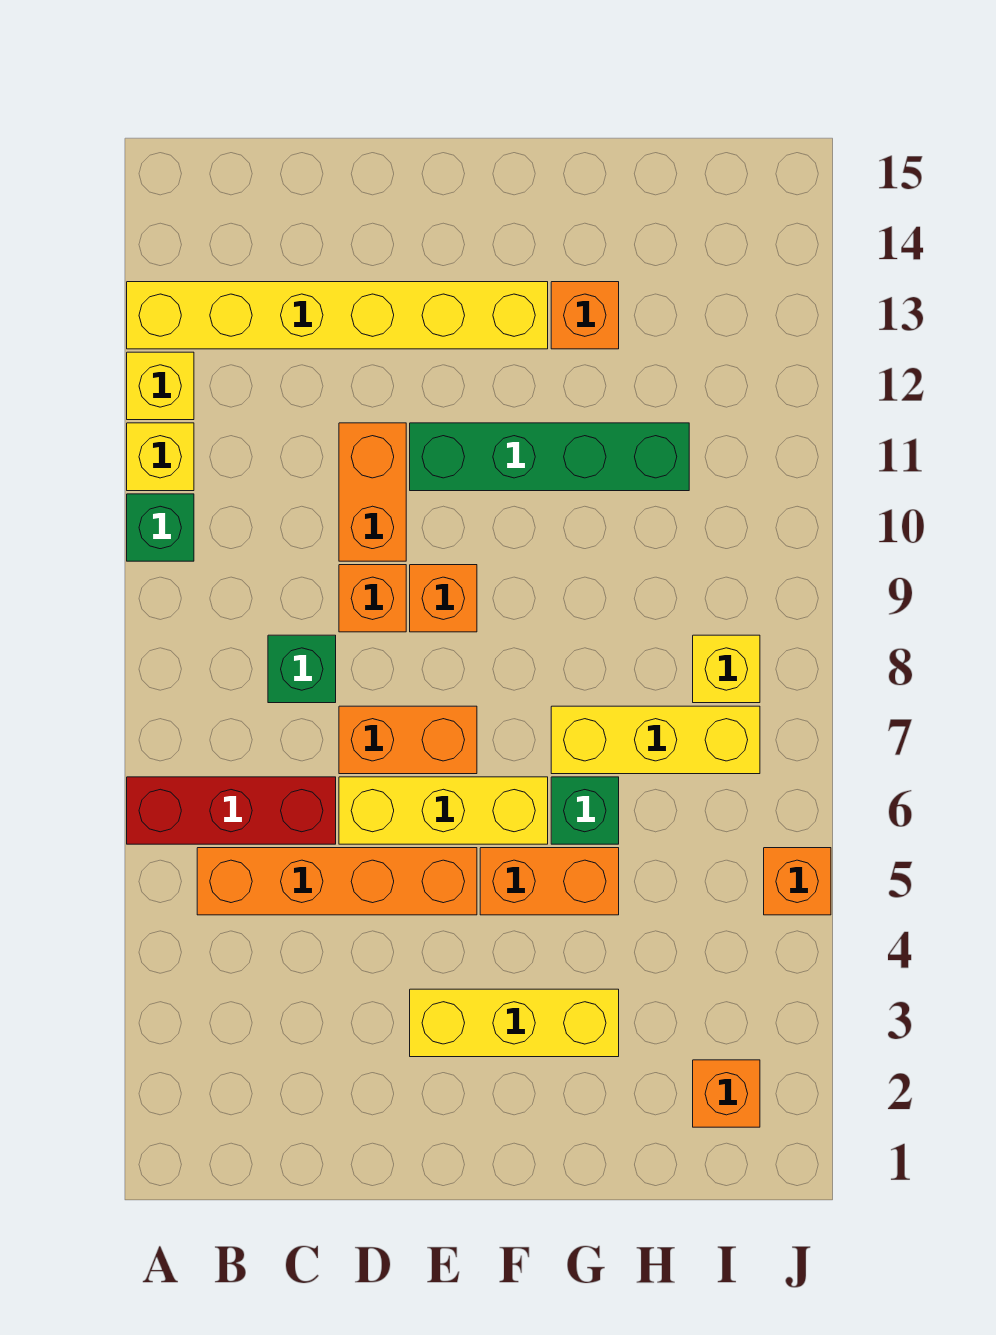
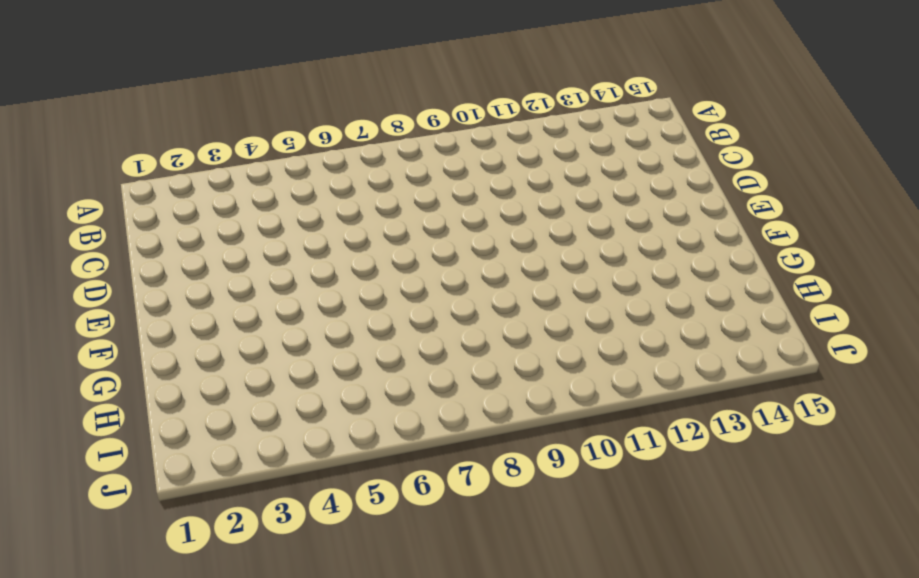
none -> red 1x3 brick [127,777,336,844]
none -> green 1x1 brick [127,494,194,561]
none -> yellow 1x1 brick [127,423,194,491]

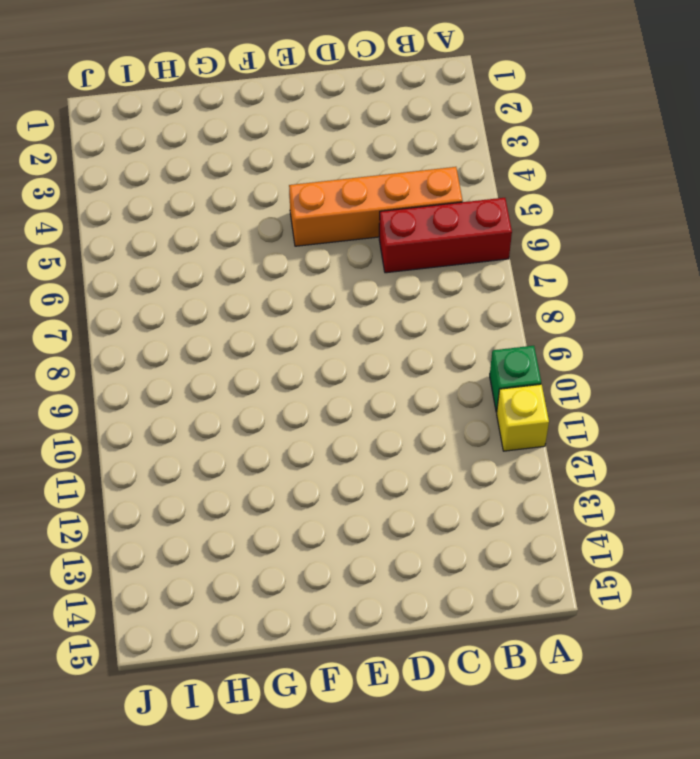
none -> yellow 1x1 brick [127,352,194,420]
none -> yellow 1x6 brick [127,282,548,349]
none -> green 1x1 brick [268,635,336,703]

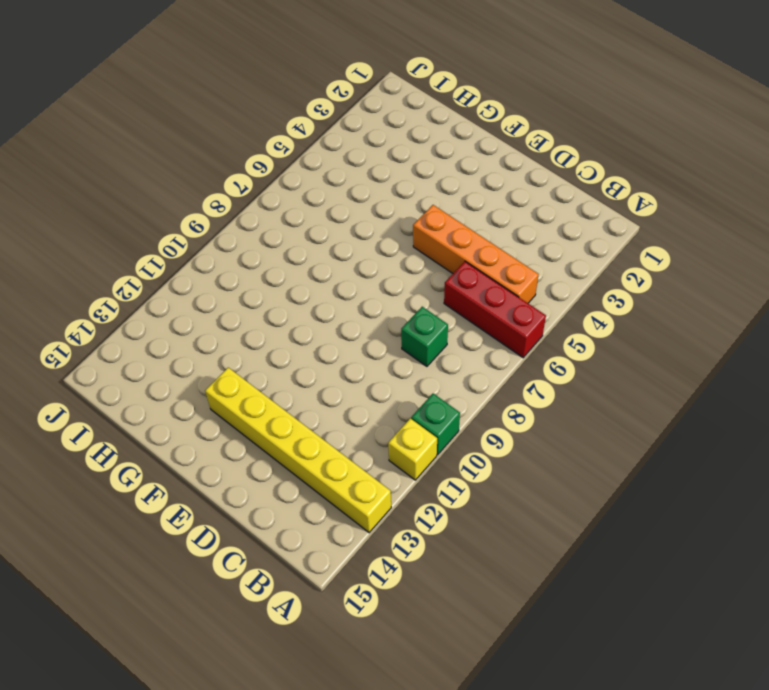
none -> yellow 1x1 brick [127,352,194,420]
none -> yellow 1x3 brick [339,777,548,844]
none -> orange 1x2 brick [339,706,477,774]

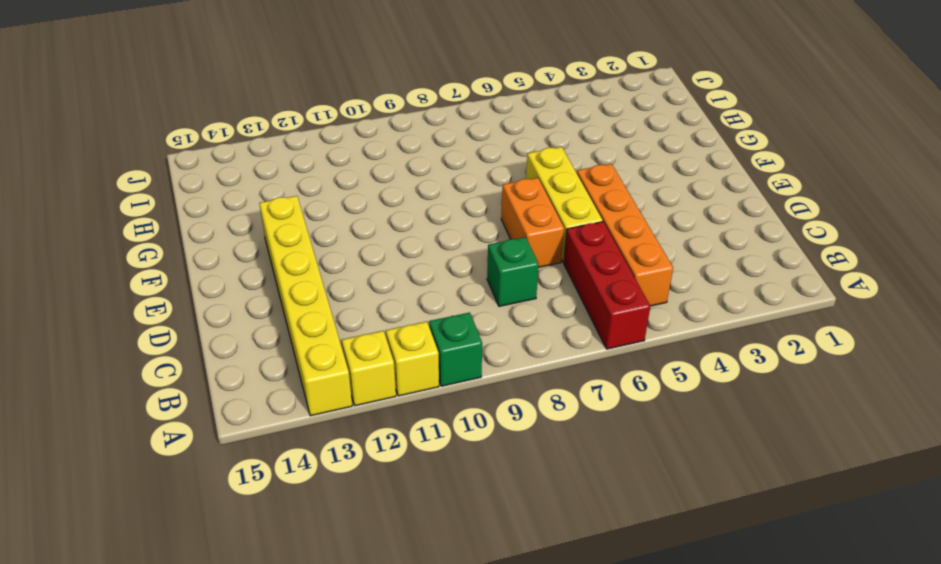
none -> orange 1x1 brick [339,565,406,632]
none -> orange 1x2 brick [339,423,406,561]
none -> yellow 1x3 brick [410,989,619,1057]

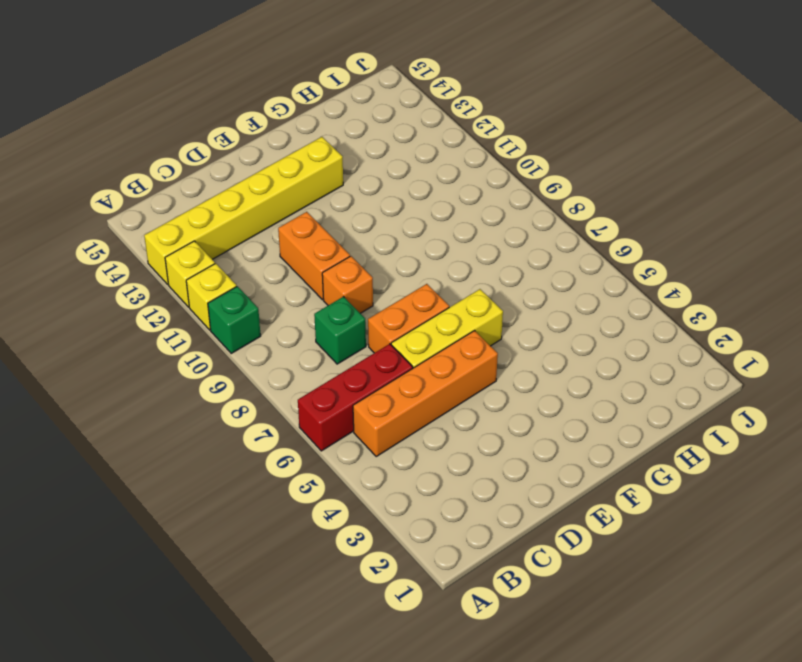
none -> yellow 1x3 brick [410,989,619,1057]
none -> orange 1x1 brick [410,565,477,632]
none -> green 1x4 brick [410,423,689,491]

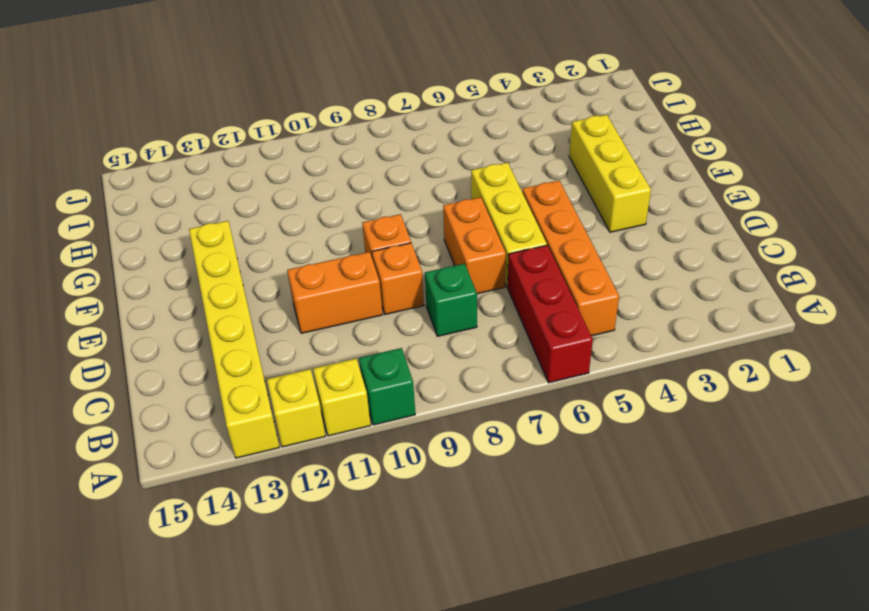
none -> green 1x4 brick [410,423,689,491]
none -> orange 1x2 brick [480,848,619,915]
none -> green 1x1 brick [551,777,619,844]

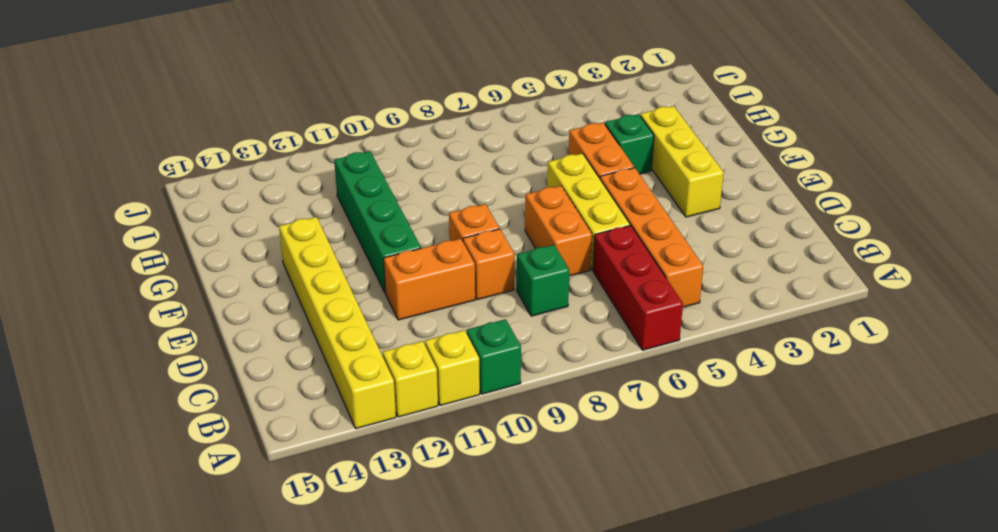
green 1x1 brick [605,114,654,174] -> green 1x1 brick moved to [551,777,619,844]
none -> yellow 1x3 brick [551,706,760,774]
none -> orange 1x1 brick [551,282,619,349]
none -> orange 1x1 brick [693,1060,760,1127]

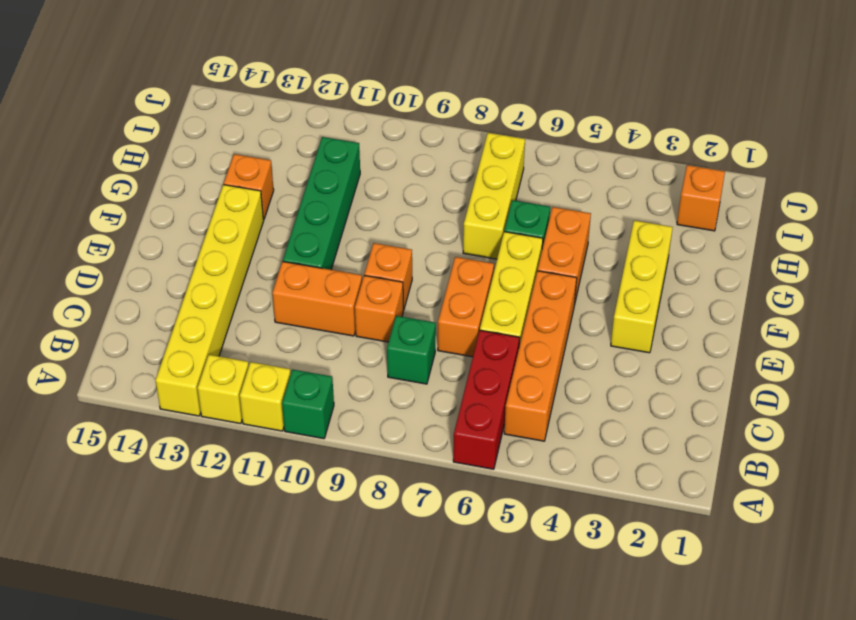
none -> yellow 1x1 brick [693,635,760,703]
none -> orange 1x1 brick [764,848,831,915]

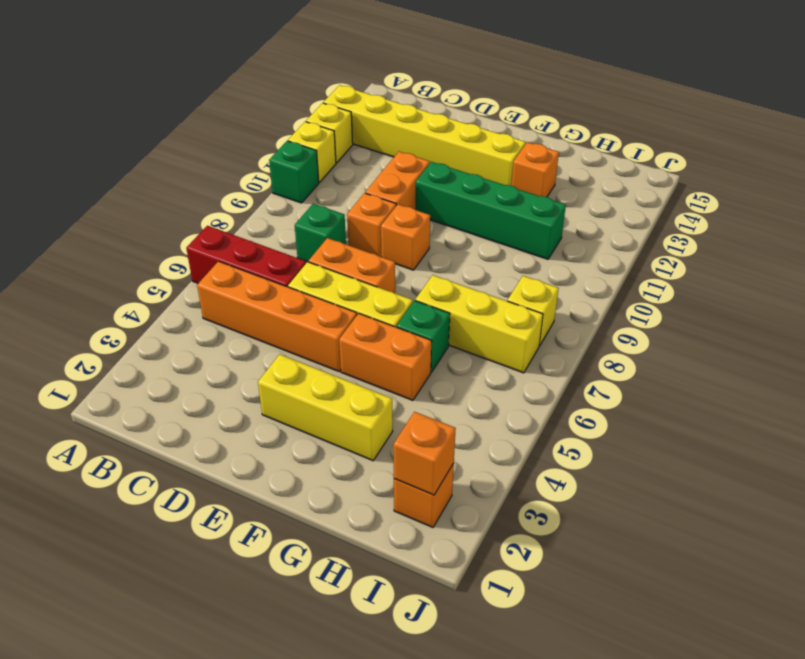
orange 1x1 brick [393,412,456,495] -> orange 1x1 brick moved to [764,848,831,915]

